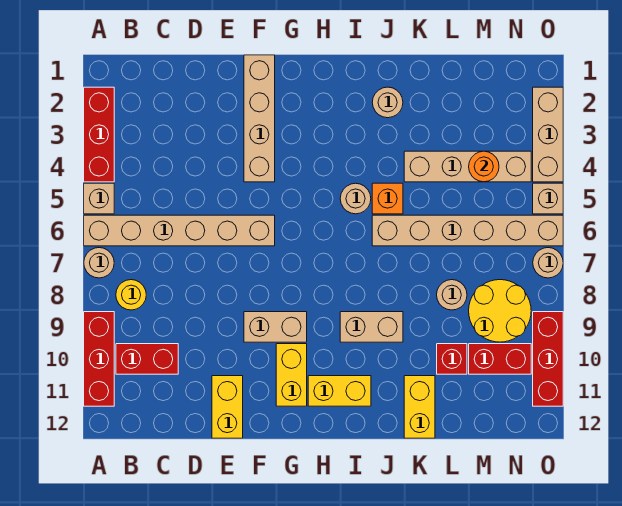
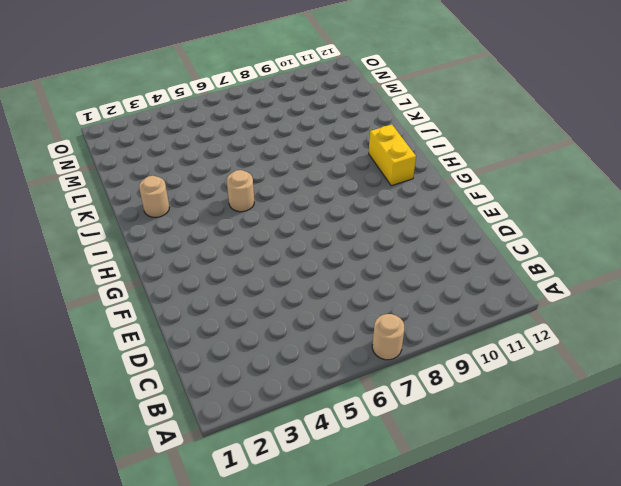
none -> red 1x3 brick [84,87,114,182]
none -> tan 1x1 brick [84,183,114,214]
none -> tan 1x6 brick [84,215,275,246]

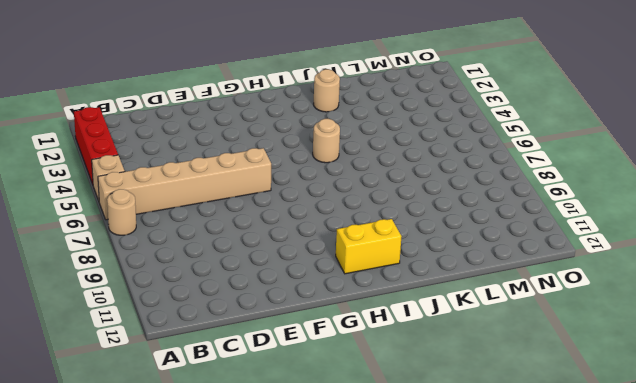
none -> red 1x3 brick [84,312,114,406]
none -> yellow 1x1 round brick [116,280,146,310]
none -> red 1x2 brick [116,344,178,374]

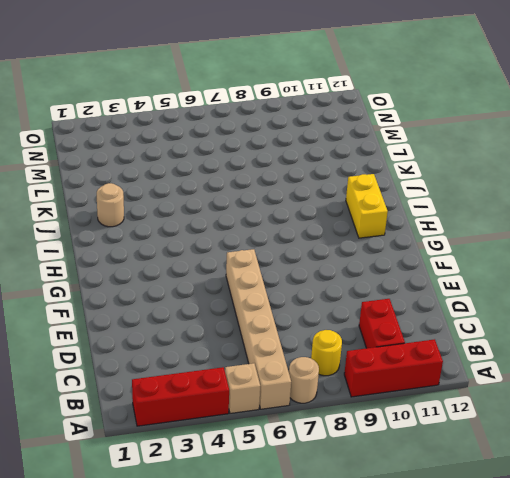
none -> yellow 1x2 brick [212,376,243,438]
none -> tan 1x4 brick [244,55,275,182]
none -> tan 1x2 brick [244,312,307,342]

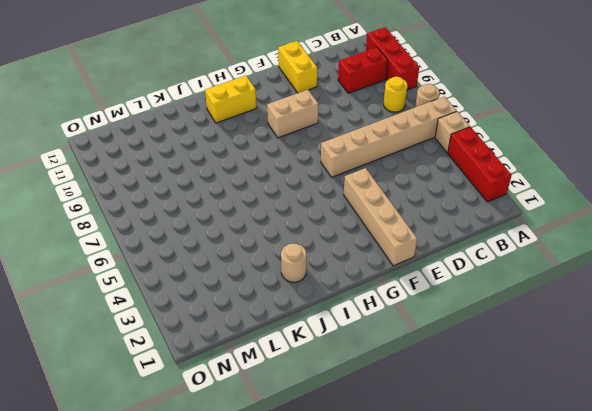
none -> yellow 1x2 brick [276,344,307,406]
none -> tan 1x1 round brick [340,183,371,214]
none -> tan 1x2 brick [340,312,403,342]

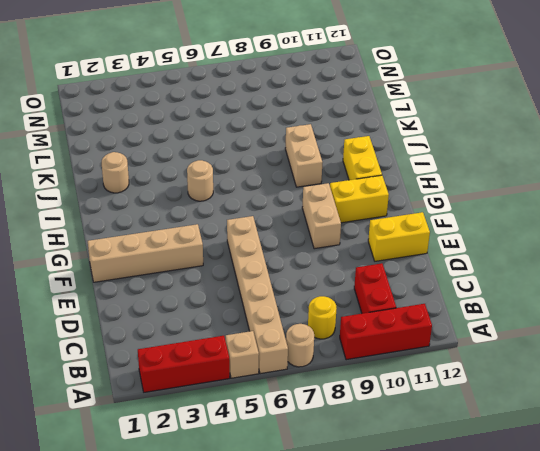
none -> orange 1x1 brick [372,183,403,214]
none -> tan 1x6 brick [372,215,563,246]
none -> tan 1x4 brick [404,151,531,182]

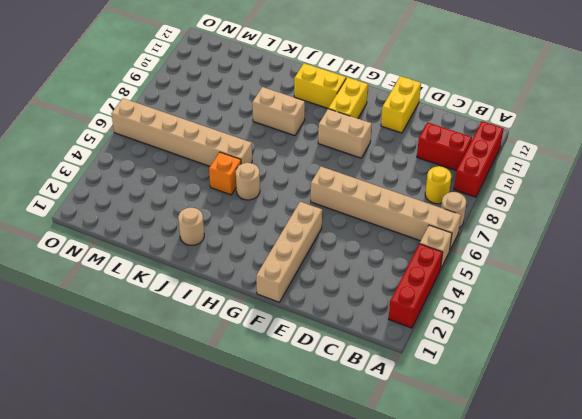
none -> tan 1x4 brick [404,151,531,182]
none -> yellow 1x2 brick [404,376,435,438]
none -> tan 1x1 round brick [437,280,467,310]

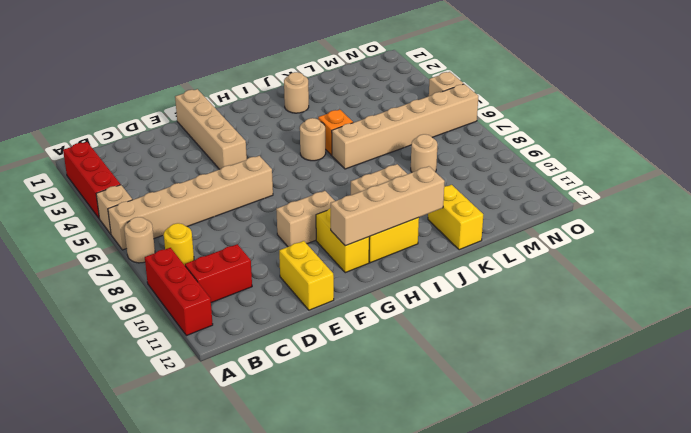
tan 1x4 brick [331,166,445,246] -> tan 1x4 brick moved to [404,151,531,182]
none -> red 1x1 brick [437,344,467,374]
none -> yellow 2x2 round brick [469,280,531,342]
none -> red 1x2 brick [469,344,531,374]

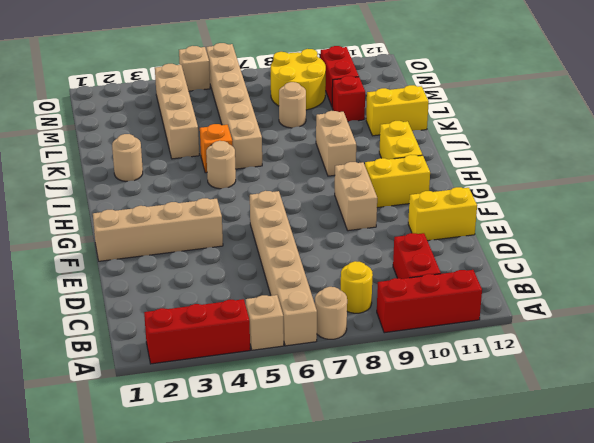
none -> tan 1x3 brick [533,87,563,182]
none -> tan 1x1 round brick [533,248,563,278]
none -> red 1x3 brick [533,312,563,406]

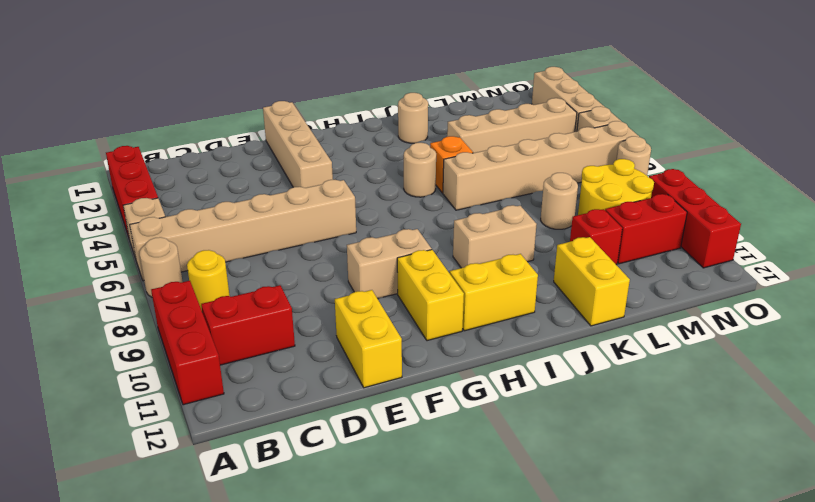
none -> orange 1x1 round brick [469,151,499,182]

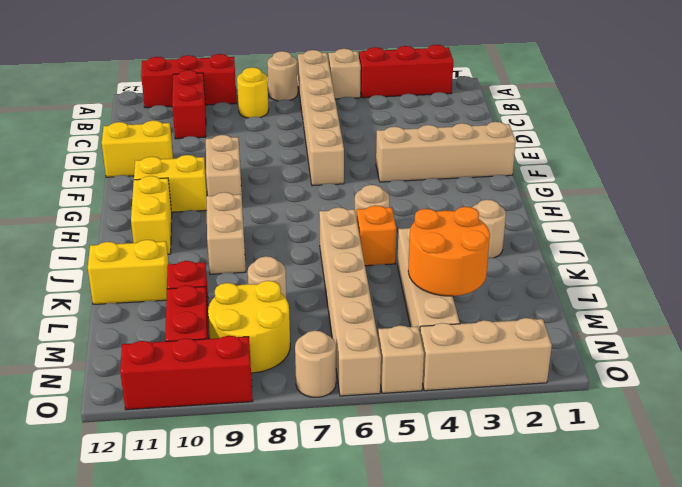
orange 2x2 round brick [408,207,490,296] -> orange 1x1 round brick [469,151,499,182]

